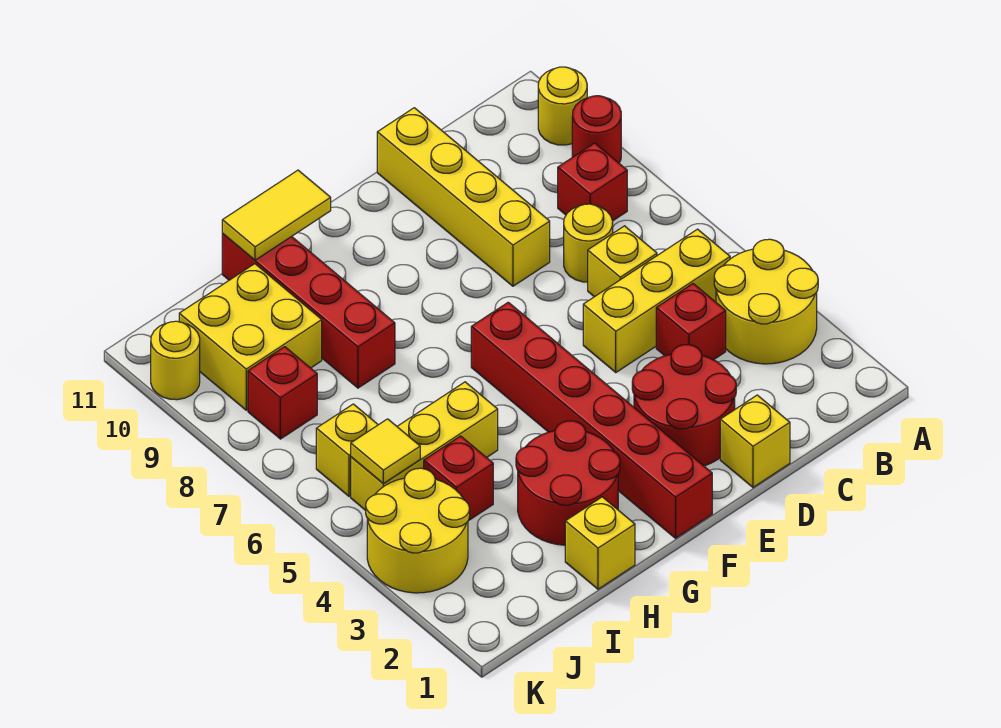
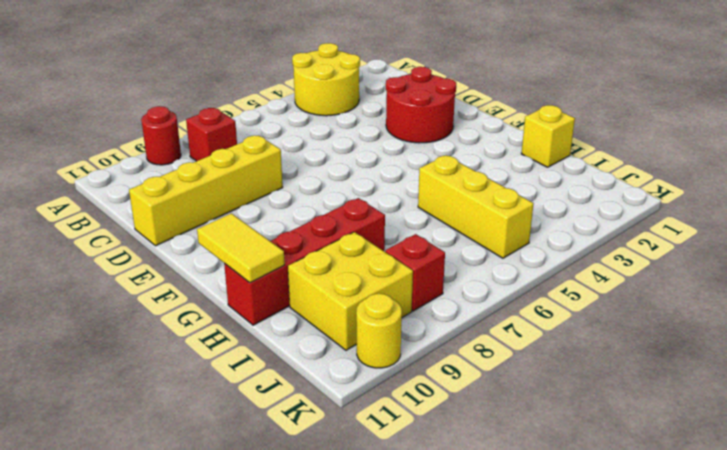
none -> yellow 1x1 round brick [538,67,587,145]
none -> yellow 1x3 brick [583,229,730,372]
none -> red 1x1 brick [656,284,726,360]

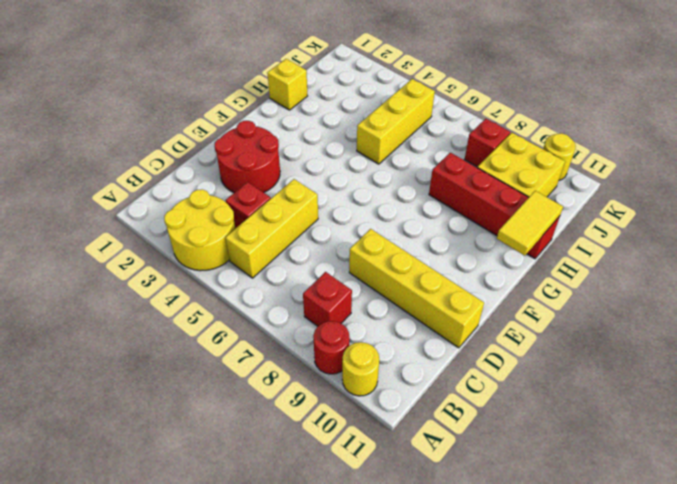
none -> yellow 1x1 brick [588,226,657,297]
none -> yellow 1x1 round brick [564,204,613,282]
none -> yellow 1x1 brick [720,395,790,487]

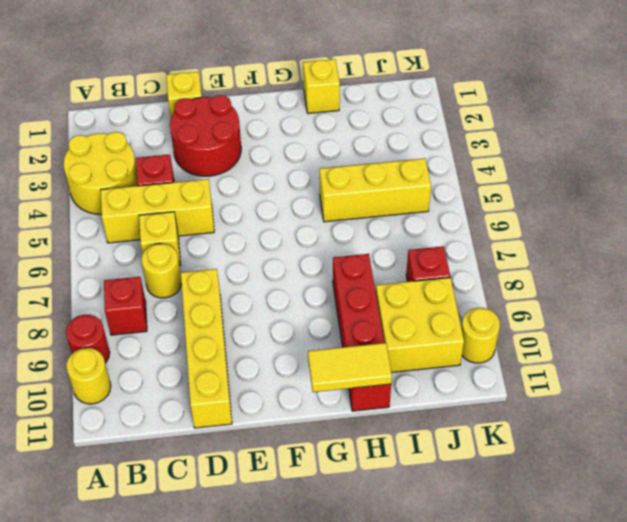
none -> red 1x6 brick [471,302,712,538]
none -> red 2x2 round brick [516,421,620,545]
none -> red 1x1 brick [424,436,493,521]

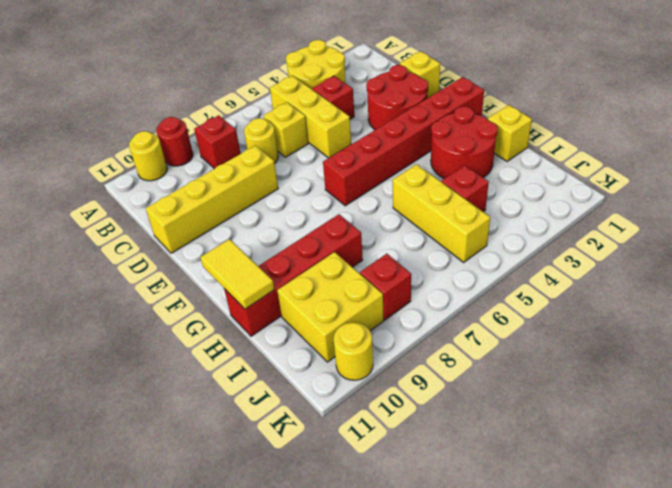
none -> yellow 2x2 round brick [366,468,470,593]
none -> yellow 1x1 brick [316,404,378,496]
none -> yellow 1x1 tile [351,419,420,484]

